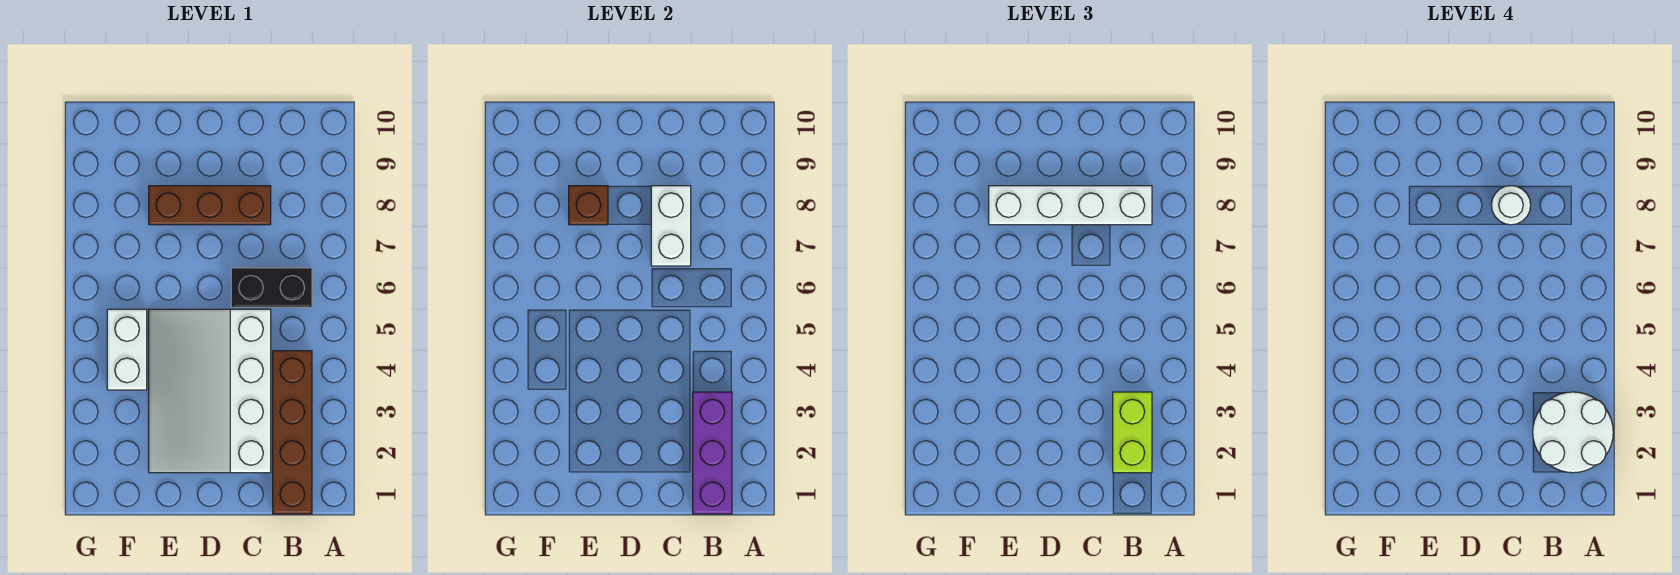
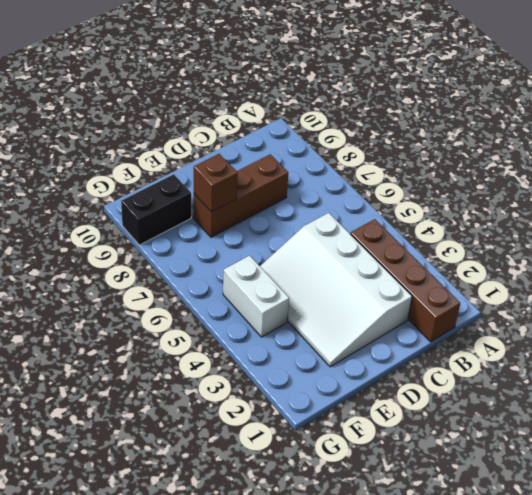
black 1x2 brick [121,174,191,245] -> black 1x2 brick moved to [231,268,312,307]
none -> purple 1x3 brick [693,392,732,514]
none -> white 1x2 brick [651,186,691,266]
none -> lime 1x2 brick [1113,392,1152,473]

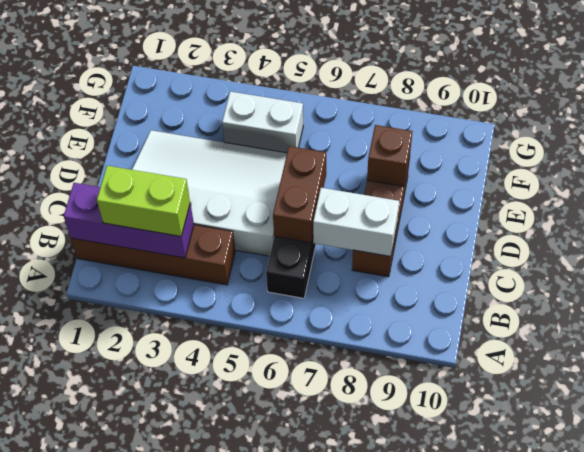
brown 1x2 brick [273,146,326,243] -> none
none -> white 1x4 brick [989,186,1152,225]
none -> white 2x2 round brick [1533,392,1613,473]
none -> white 1x1 round brick [1491,186,1531,225]

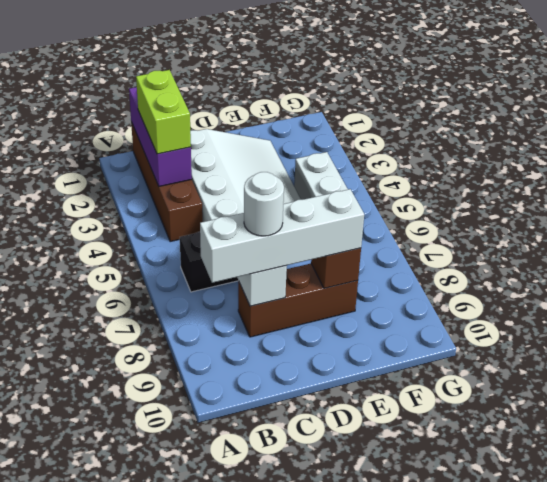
none -> white 2x2 round brick [1533,392,1613,473]

